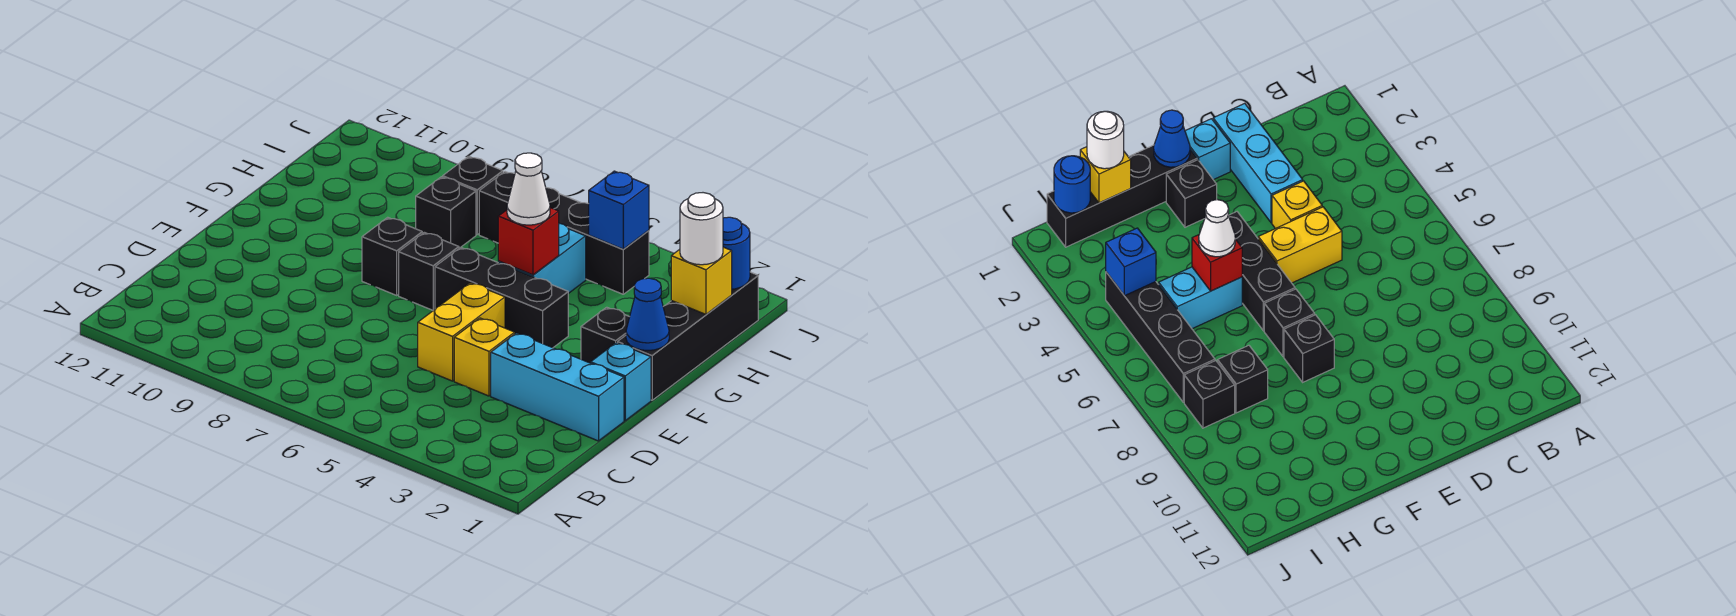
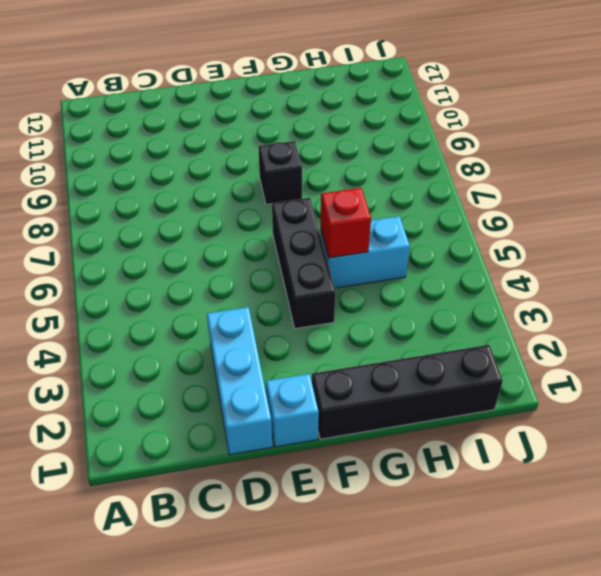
none -> yellow 1x1 brick [454,318,515,396]
none -> yellow 1x2 brick [418,283,505,381]
none -> black 1x1 brick [581,307,629,363]

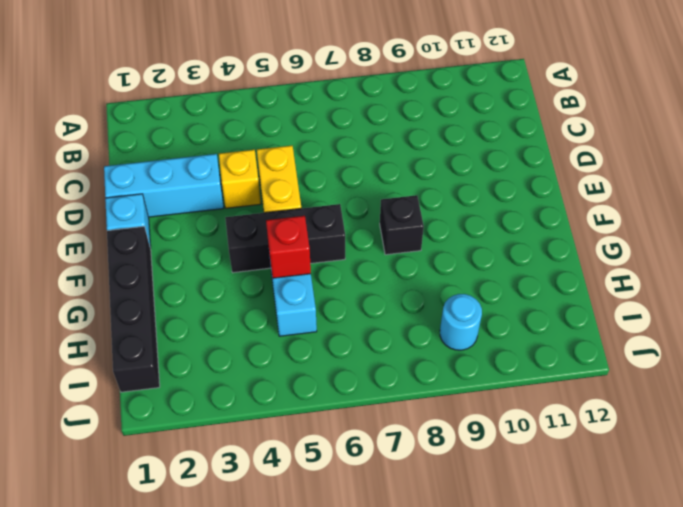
cyan 1x1 round brick [440,294,482,350] -> none
none -> black 1x1 brick [581,307,629,363]
none -> black 1x1 brick [399,232,459,310]
none -> black 1x1 brick [416,177,476,248]

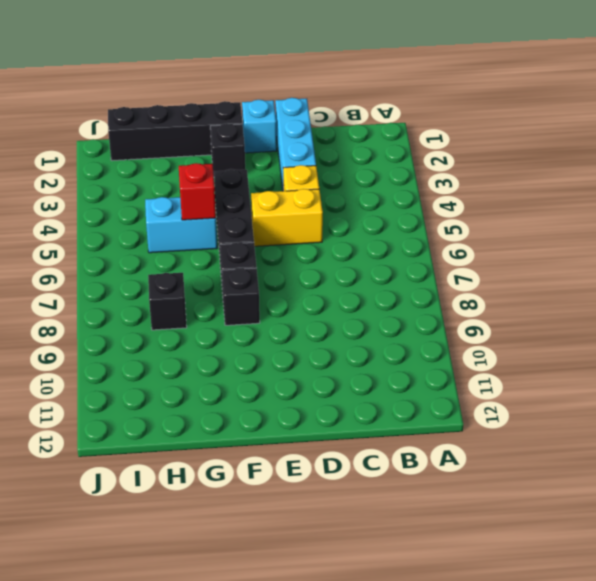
none -> black 1x4 brick [479,172,649,294]
none -> black 1x1 brick [443,156,503,234]
none -> blue 1x1 cone [626,278,669,351]

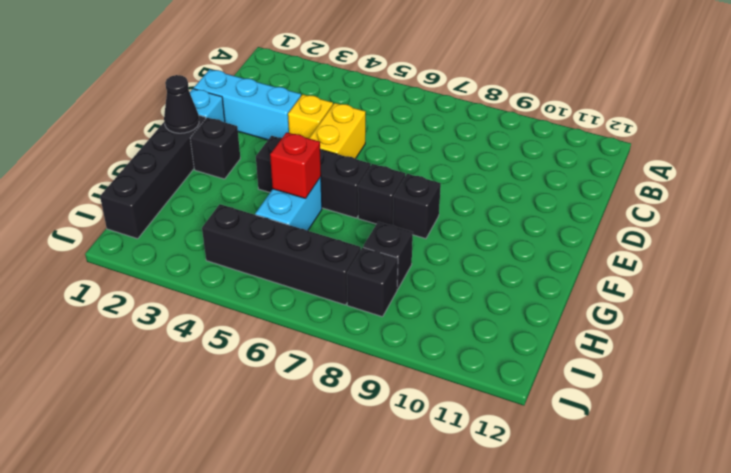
black 1x1 cone [164,75,199,133] -> blue 1x1 cone [626,278,669,351]
none -> yellow 1x1 brick [671,247,732,314]
none -> blue 1x1 round brick [723,217,750,289]
none -> blue 1x1 brick [589,171,649,249]

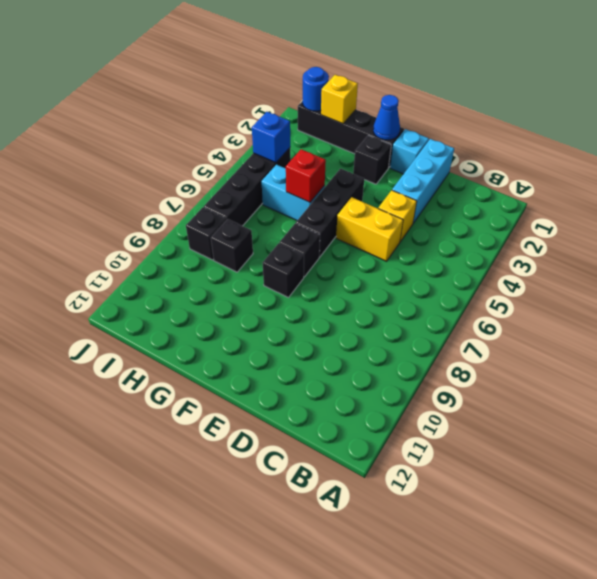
none -> white 1x1 cone [507,153,550,225]
none -> white 1x1 round brick [680,193,723,265]

